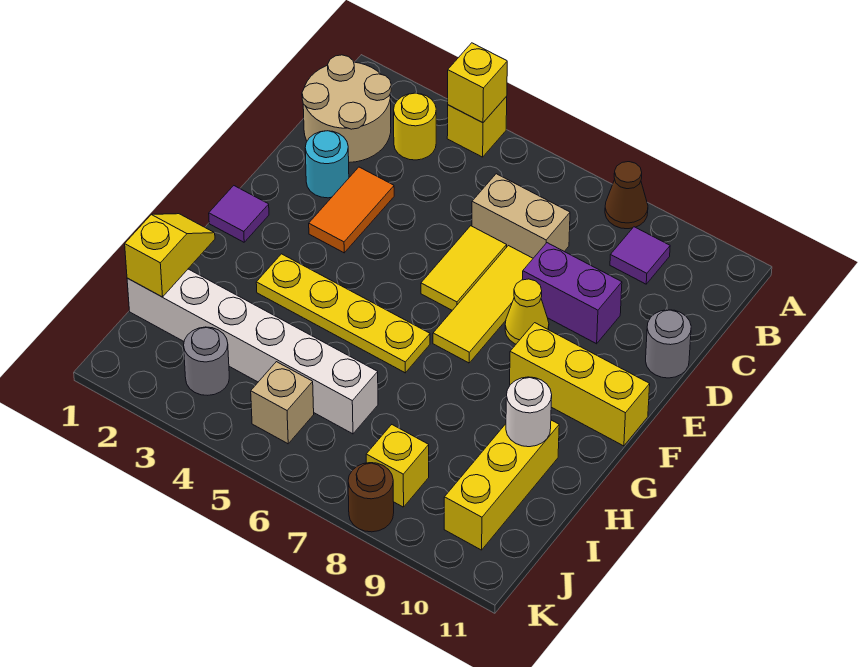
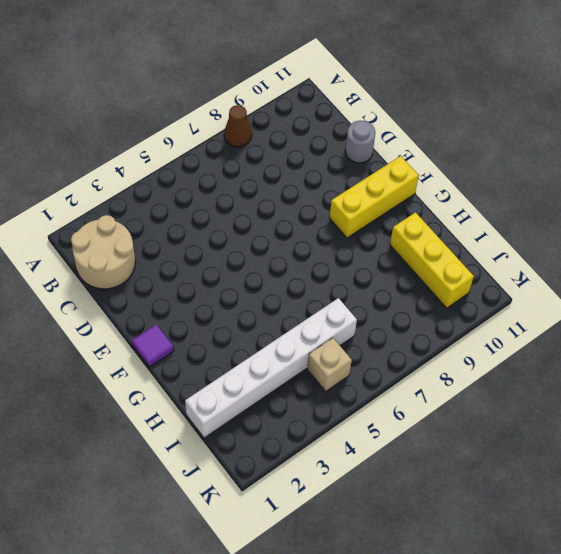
none -> yellow 1x1 brick [447,96,507,157]
none -> yellow 1x1 round brick [394,93,436,160]
none -> purple 1x1 tile [610,227,670,284]

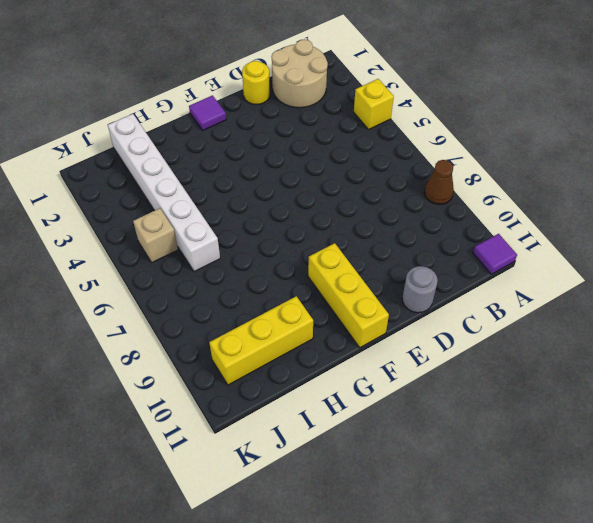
purple 1x1 tile [473,234,517,274] -> purple 1x1 tile moved to [610,227,670,284]
yellow 1x1 round brick [242,61,270,105] -> yellow 1x1 round brick moved to [394,93,436,160]
none -> tan 1x2 brick [472,174,570,258]
none -> cyan 1x1 round brick [305,131,349,198]
none -> orange 1x2 tile [309,167,394,253]

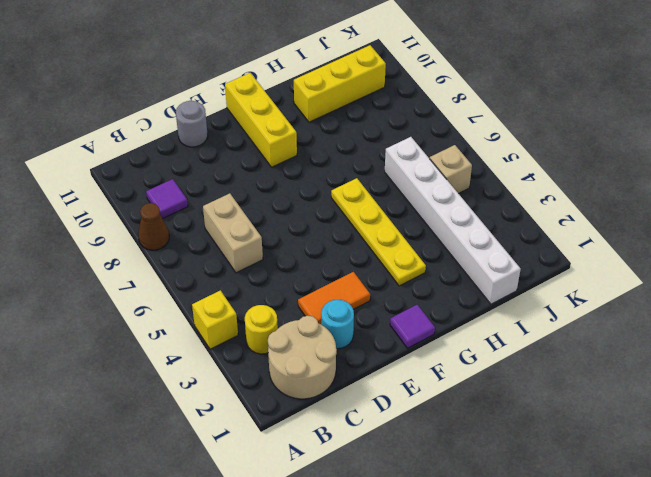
none -> yellow 1x2 tile [421,226,507,310]
none -> yellow 1x3 tile [433,246,533,363]
none -> purple 1x2 brick [523,243,622,344]

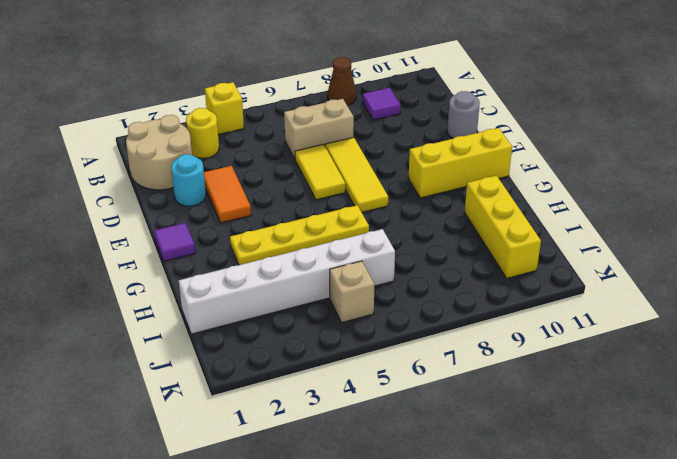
none -> purple 1x2 brick [523,243,622,344]
none -> yellow 1x1 cone [505,279,549,344]
none -> grey 1x1 round brick [184,327,229,395]

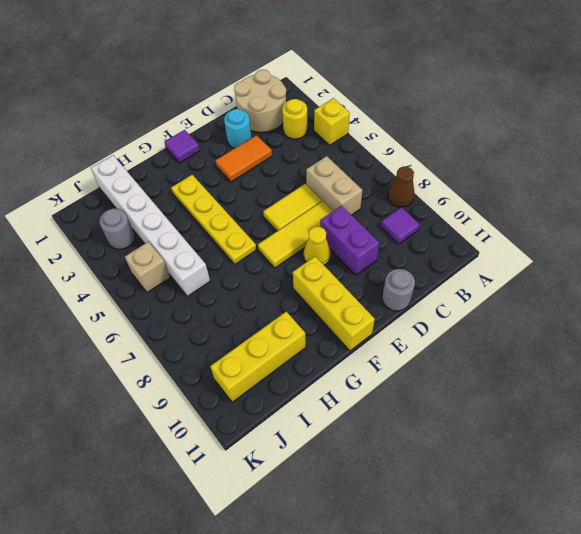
none -> yellow 1x1 brick [366,425,429,507]
none -> brown 1x1 round brick [348,463,394,532]
none -> yellow 1x1 brick [448,43,507,123]

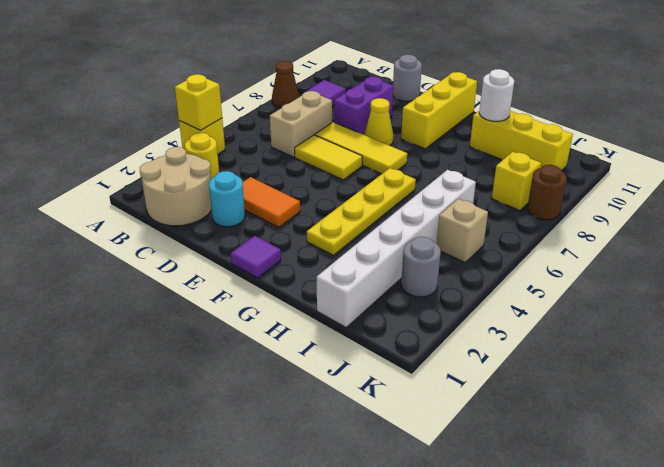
none -> yellow 1x2 slope [125,214,215,297]

